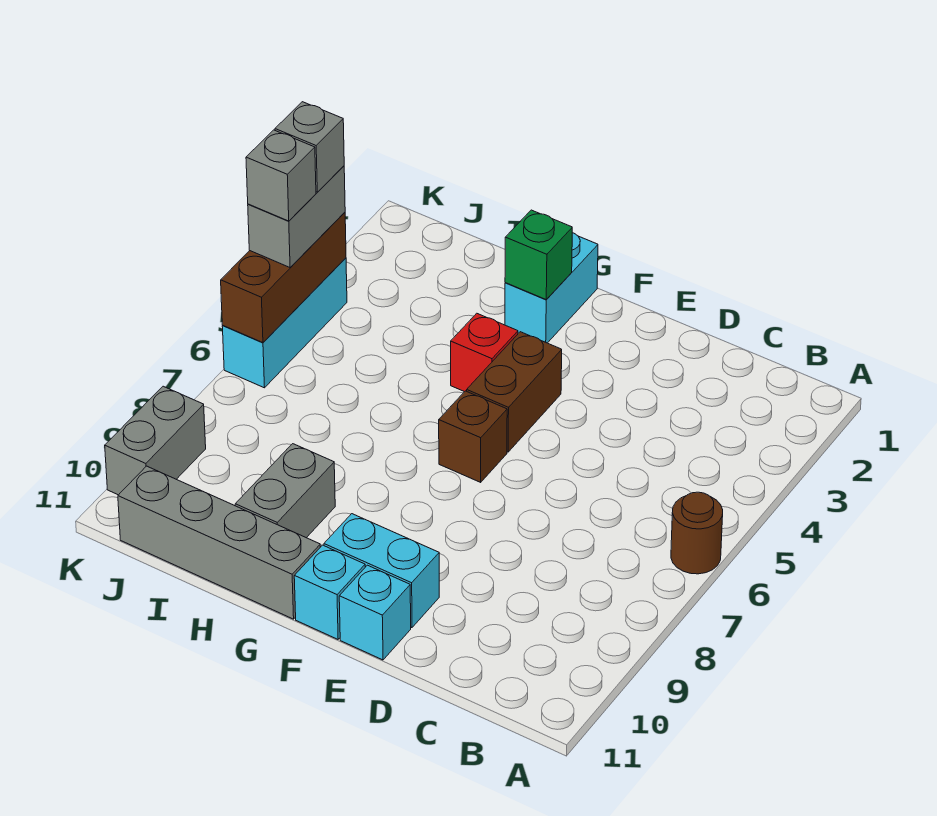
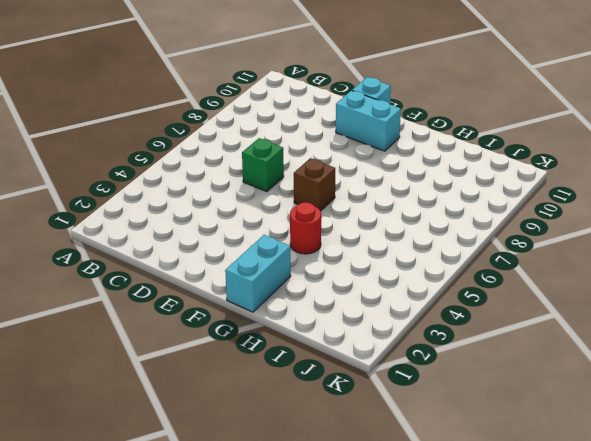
green 1x1 brick [242,138,284,192] -> green 1x1 brick moved to [505,210,572,300]
red 1x1 round brick [290,202,321,254] -> red 1x1 brick [451,313,518,392]
none -> brown 1x1 round brick [671,492,723,574]
none -> brown 1x2 brick [467,332,562,452]
none -> cyan 1x1 brick [294,545,365,639]

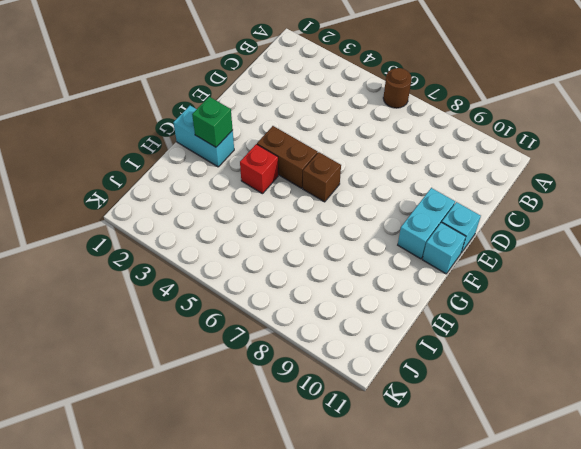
none -> grey 1x4 brick [118,466,320,619]
none -> grey 1x2 brick [235,444,335,538]
none -> cyan 1x3 brick [222,258,347,388]

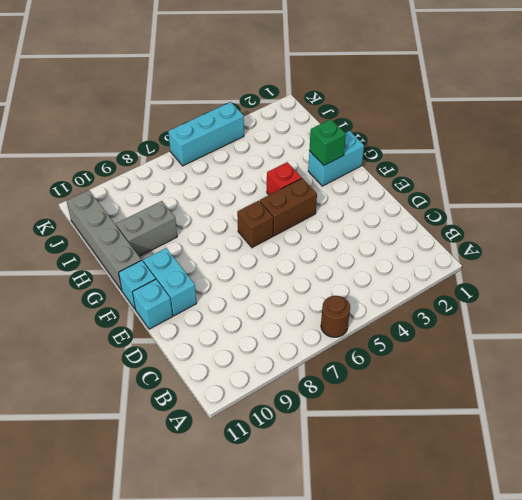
none -> grey 1x2 brick [105,386,206,495]
none -> brown 1x3 brick [221,212,346,343]
none -> grey 1x2 brick [248,166,345,267]

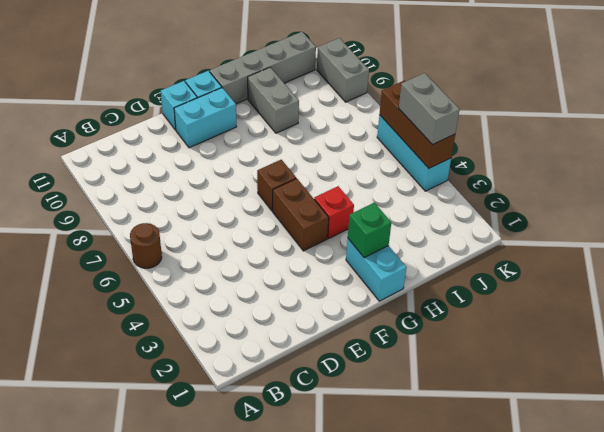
none -> grey 1x1 brick [275,102,344,192]
none -> grey 1x1 brick [246,130,316,221]

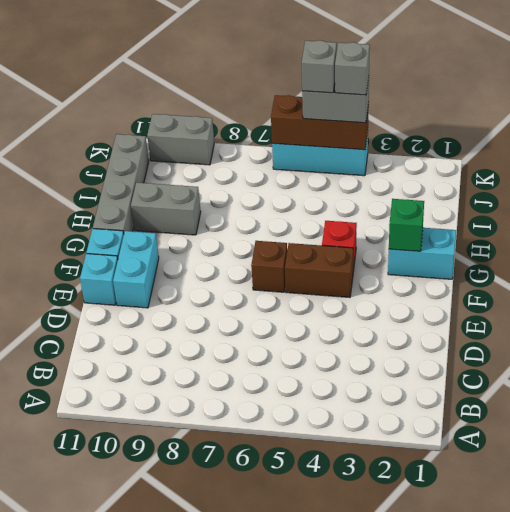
none -> brown 1x1 round brick [671,492,723,574]

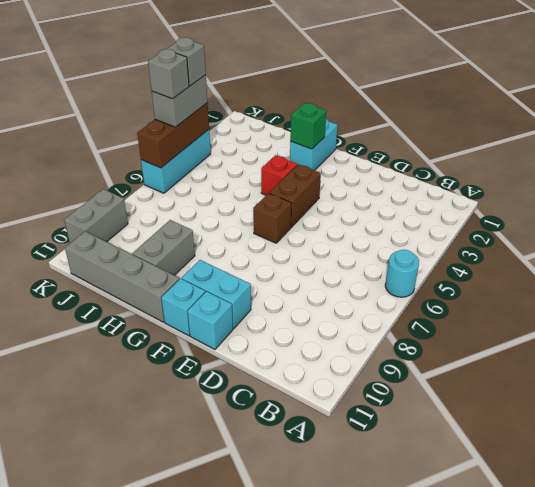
cyan 1x1 round brick [385,250,419,297] -> brown 1x1 round brick [671,492,723,574]

